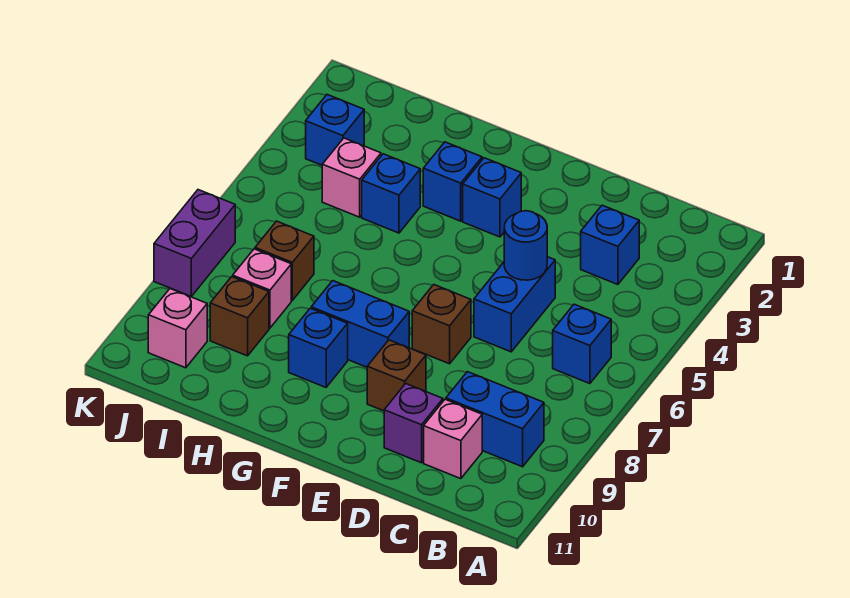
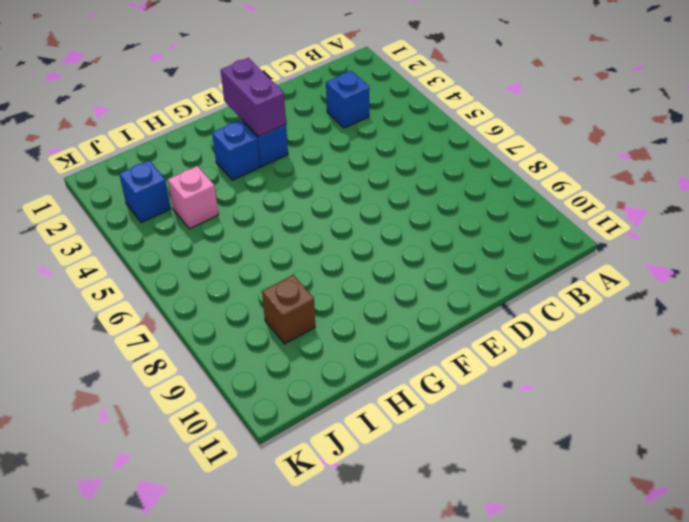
purple 1x2 brick [221,58,286,137] -> purple 1x2 brick moved to [154,190,235,296]
none -> blue 1x1 brick [553,304,611,384]
none -> blue 1x2 brick [446,372,544,467]
none -> pink 1x1 brick [424,399,482,479]

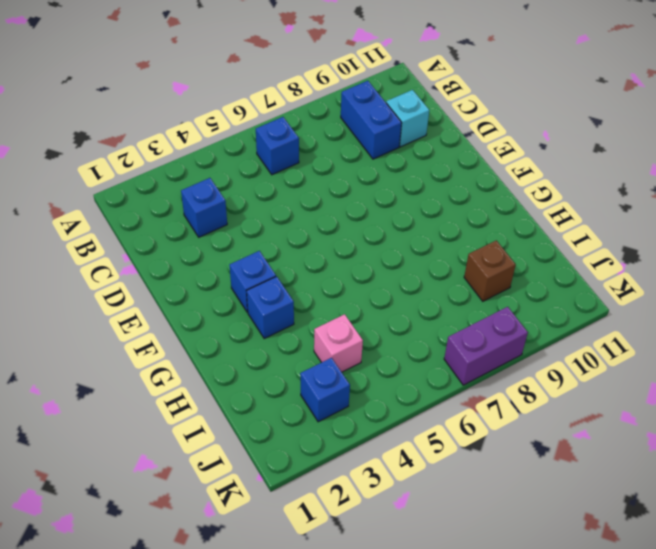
cyan 1x1 brick [386,90,429,147] -> pink 1x1 brick [424,399,482,479]
none -> blue 1x2 brick [474,257,555,352]
none -> purple 1x1 brick [384,384,443,463]
none -> brown 1x1 brick [412,285,471,364]

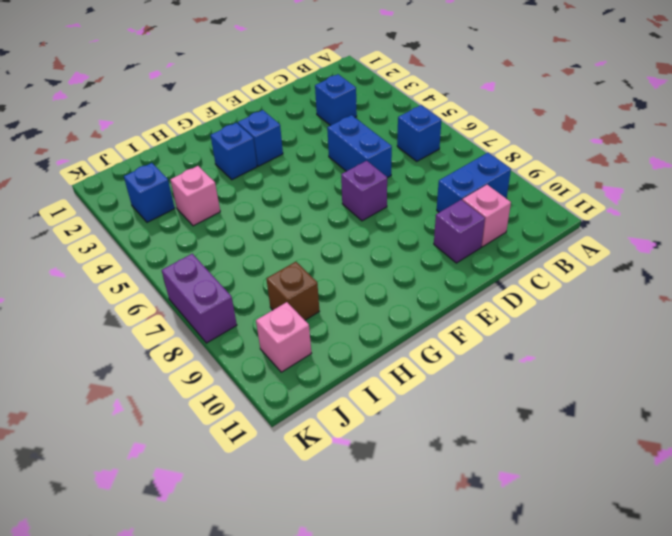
purple 1x1 brick [341,161,387,221] -> brown 1x1 brick [412,285,471,364]
none -> brown 1x1 brick [367,340,426,411]
none -> blue 1x2 brick [311,281,409,367]
none -> blue 1x1 brick [289,308,348,387]

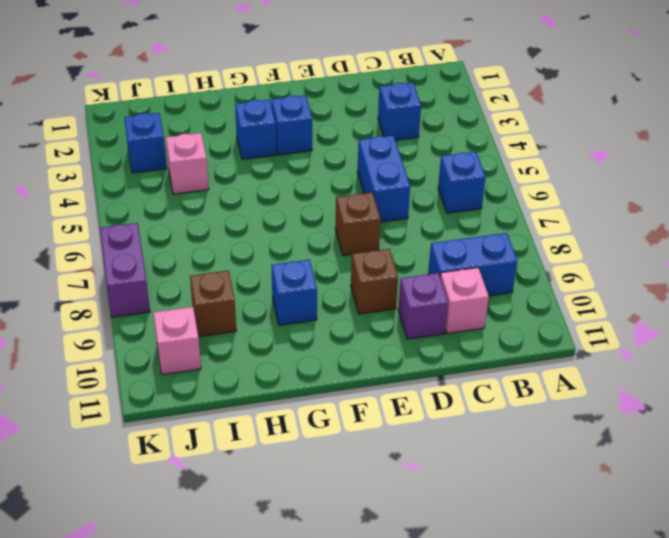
none -> blue 1x2 brick [311,281,409,367]
none -> blue 1x1 brick [362,154,420,233]
none -> brown 1x1 brick [255,221,314,300]

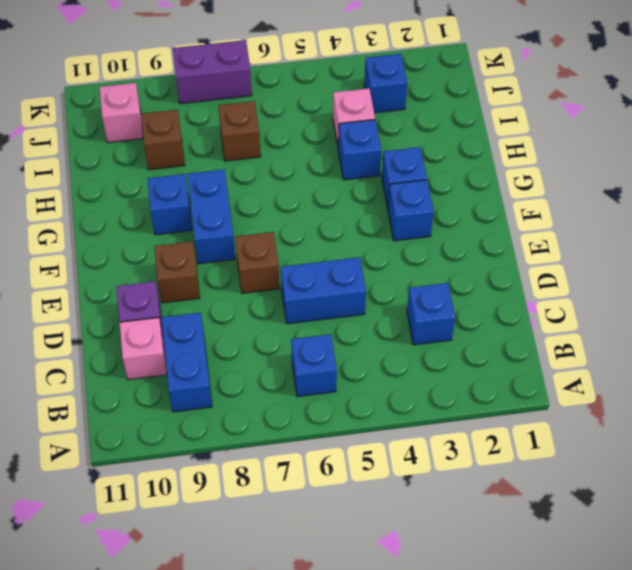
none -> pink 1x1 brick [233,249,291,328]
none -> blue 1x1 round brick [504,211,547,280]

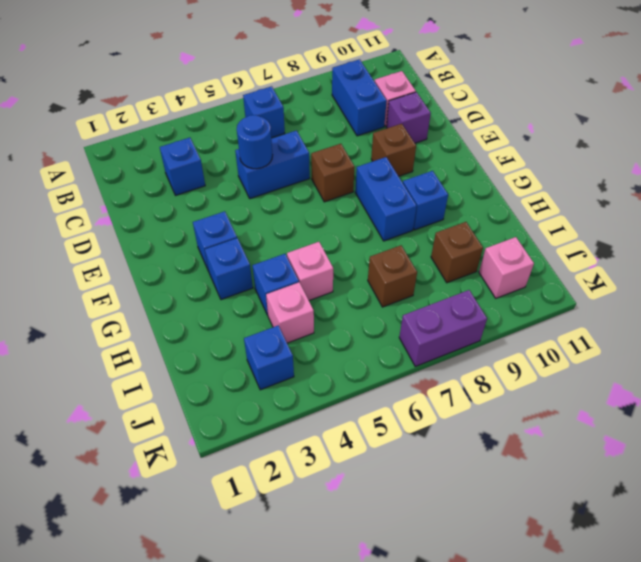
pink 1x1 brick [287,242,333,300] -> pink 1x1 brick moved to [233,249,291,328]

